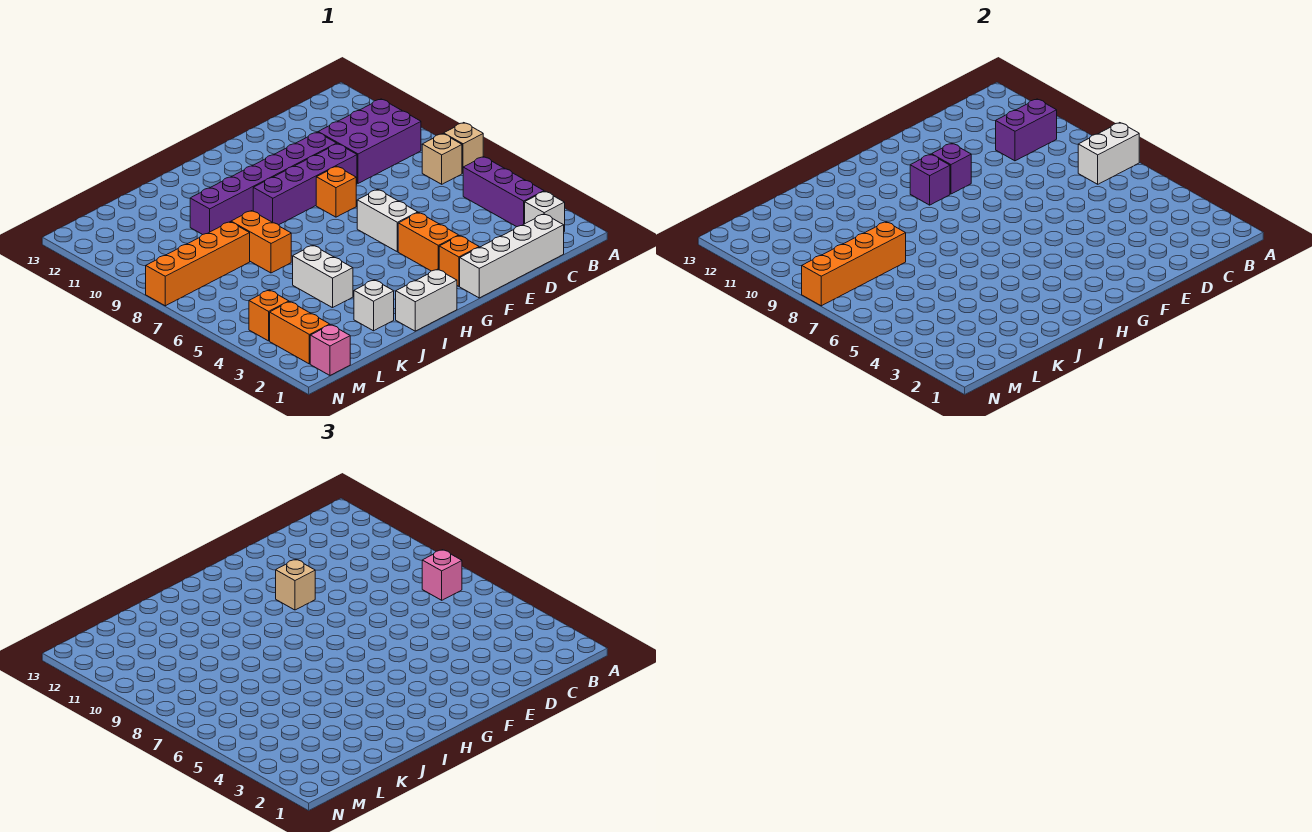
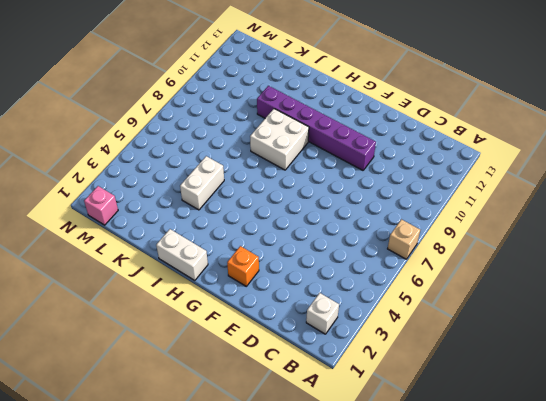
white 2x2 brick [250,109,309,170] -> purple 1x4 brick [253,144,357,225]
none -> purple 1x3 brick [463,157,544,227]
none -> tan 1x1 brick [422,134,462,184]
none -> purple 2x3 brick [318,99,421,183]

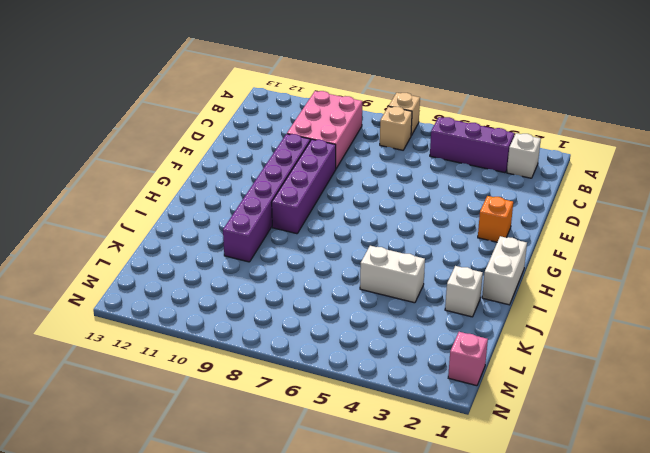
pink 2x3 brick [287,91,362,169] -> purple 2x3 brick [318,99,421,183]
none -> white 1x4 brick [460,214,564,298]
none -> orange 1x2 brick [398,213,459,271]
none -> white 1x2 brick [357,189,418,252]

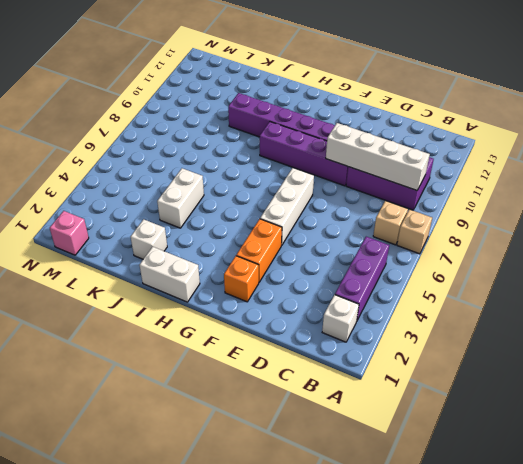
white 1x4 brick [326,123,430,190] -> white 1x4 brick moved to [460,214,564,298]
white 1x3 brick [260,168,314,245] -> white 1x2 brick [357,189,418,252]
none -> orange 1x1 brick [316,166,356,217]
none -> orange 1x2 brick [231,211,291,273]
none -> orange 1x4 brick [146,222,250,306]

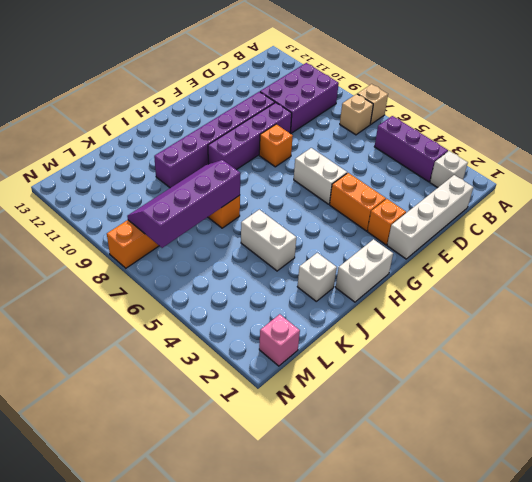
purple 2x4 slope [127,160,240,248] -> orange 1x4 brick [802,222,906,306]
none -> orange 1x2 brick [270,302,330,364]
none -> orange 1x1 brick [249,290,289,341]
none -> white 1x2 brick [1078,123,1139,184]

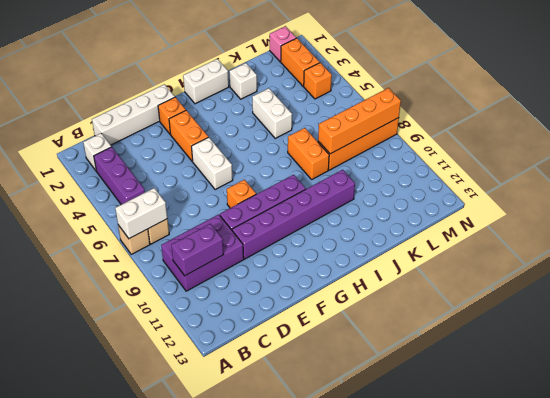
none -> purple 1x1 brick [932,143,971,194]
none -> purple 1x1 brick [910,154,950,205]
none -> pink 1x1 brick [422,550,462,600]

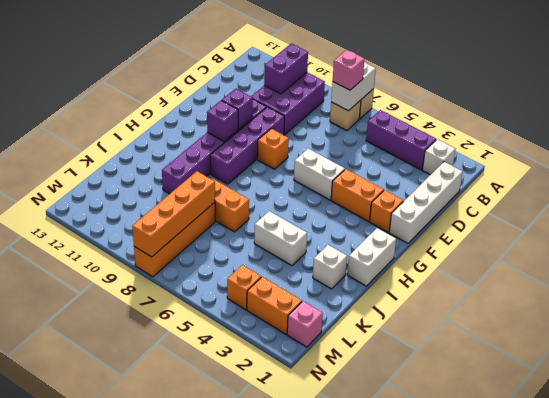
none -> tan 1x1 brick [276,559,315,610]

